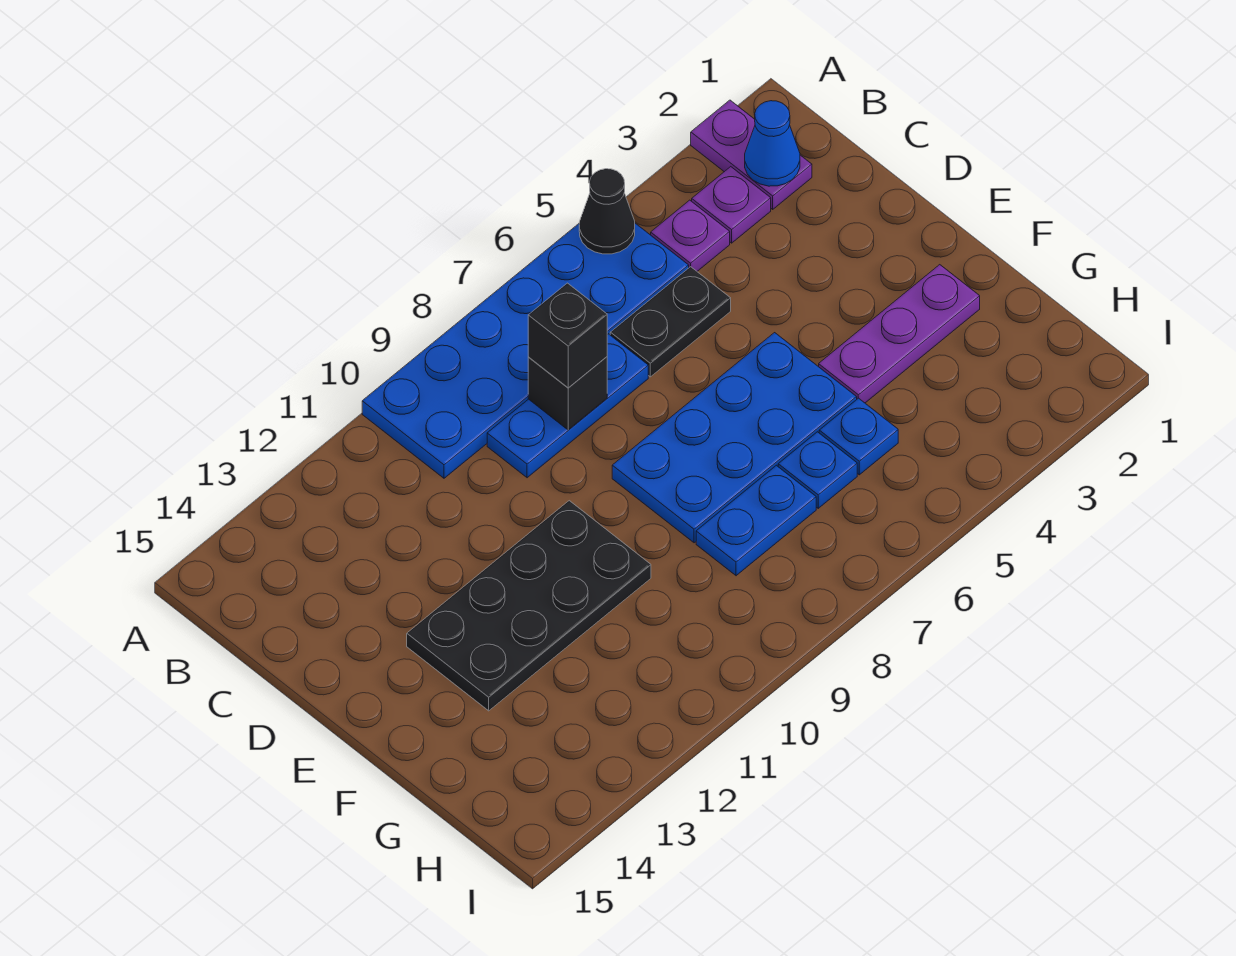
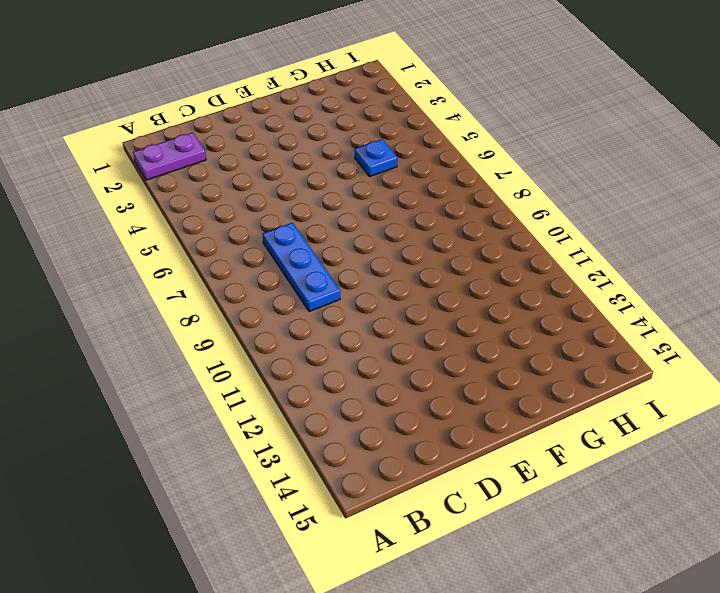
none -> blue 2x6 plate [362,223,689,478]
none -> purple 1x1 plate [692,167,771,243]
none -> purple 1x1 plate [651,200,730,271]

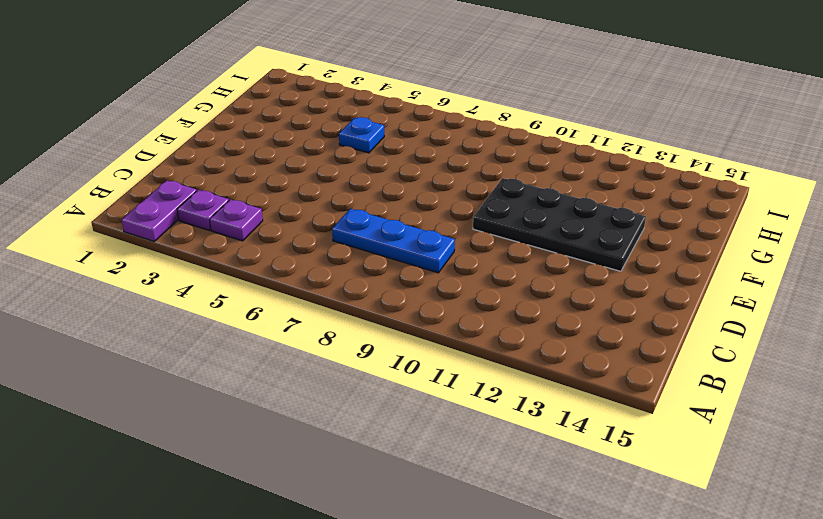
none -> blue 2x6 plate [362,223,689,478]
none -> black 1x2 plate [610,267,731,377]
none -> blue 2x4 plate [612,333,857,543]

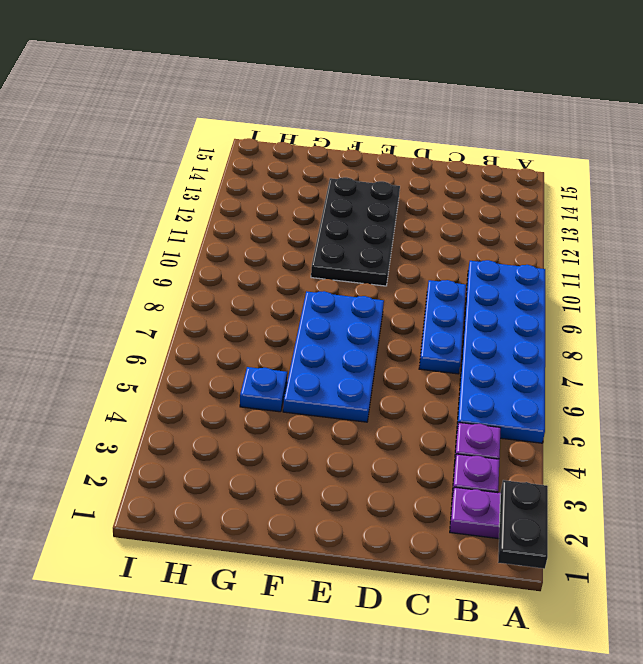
black 1x2 plate [498,480,548,569] -> black 1x2 plate moved to [610,267,731,377]
none -> purple 1x3 plate [819,265,980,403]
none -> blue 1x1 plate [778,432,857,508]
none -> blue 1x2 plate [696,465,816,576]

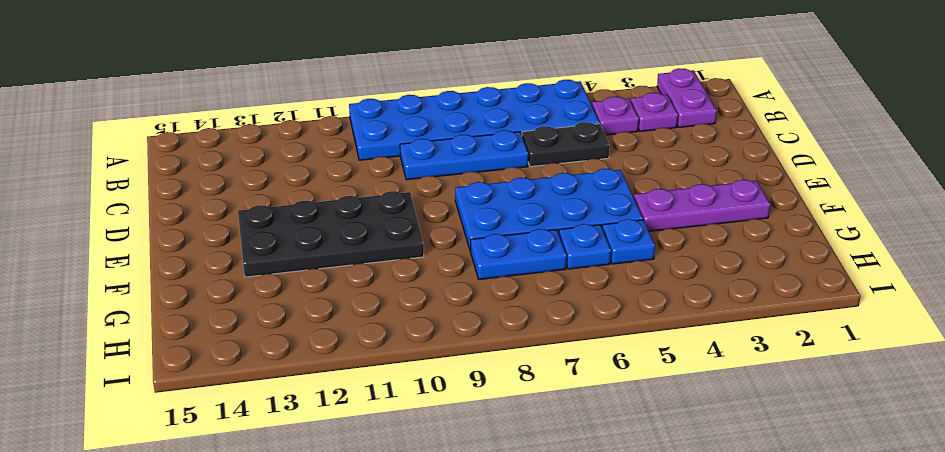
none -> black 1x1 cone [579,169,635,254]
none -> blue 1x1 cone [745,101,800,186]
none -> black 1x1 brick [528,357,607,430]

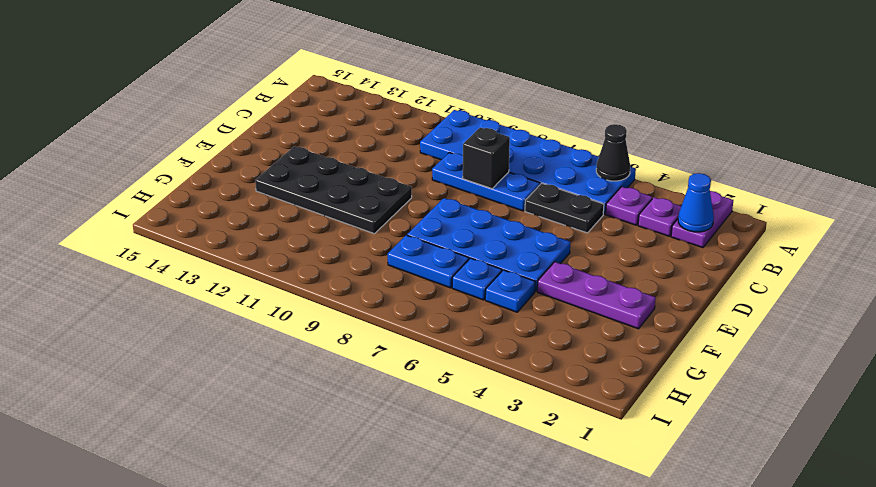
none -> black 1x1 brick [528,283,607,388]

